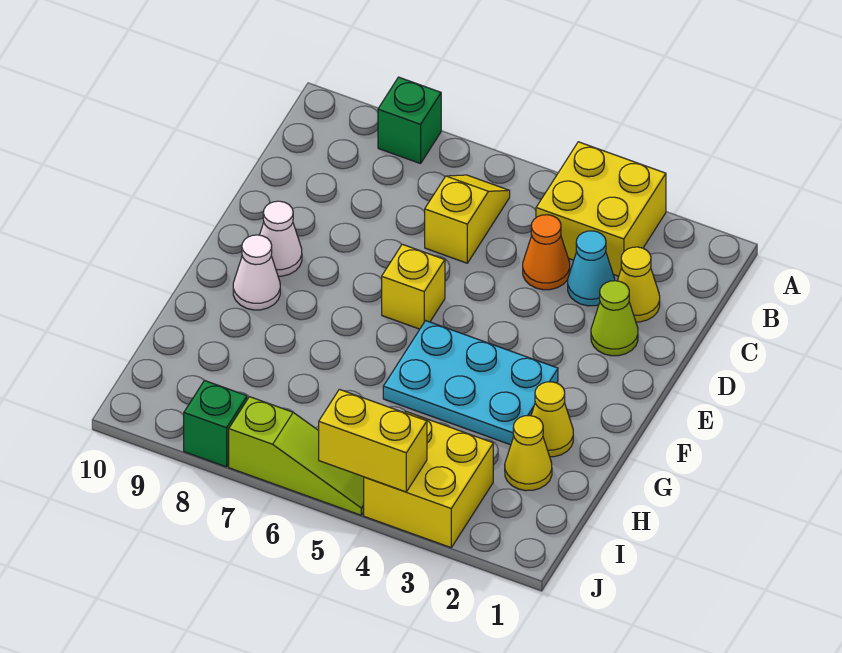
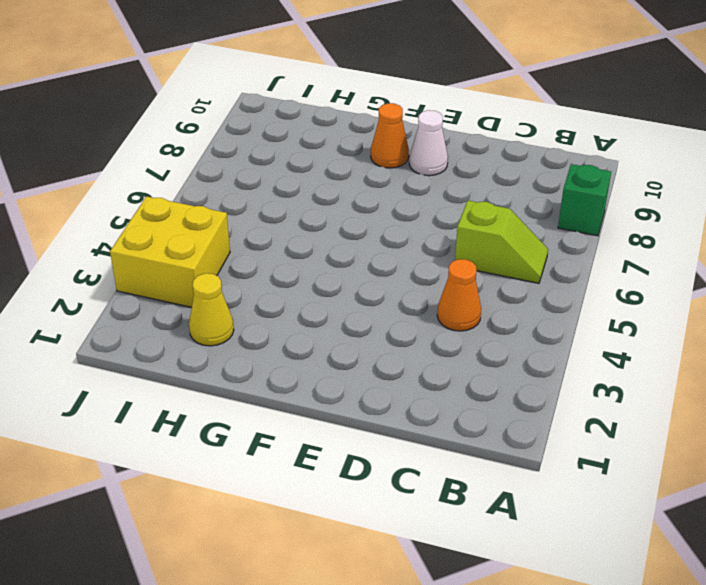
lime 1x2 slope [455,201,548,283] -> yellow 1x2 slope [425,175,510,263]
orange 1x1 cone [371,103,409,168] -> white 1x1 cone [233,235,280,310]
none -> yellow 2x2 brick [536,142,666,276]
none -> yellow 1x1 cone [617,247,660,322]
none -> cyan 1x1 cone [568,231,615,306]

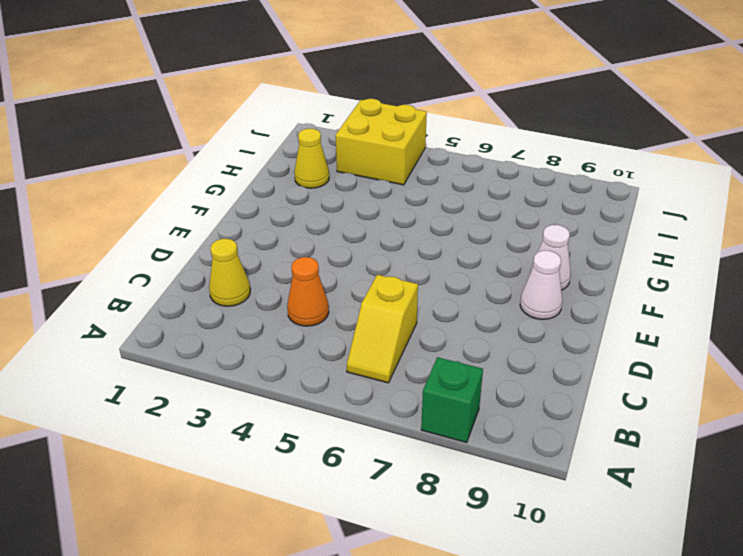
none -> yellow 2x2 brick [536,142,666,276]
none -> cyan 1x1 cone [568,231,615,306]
none -> lime 1x1 cone [591,281,638,356]

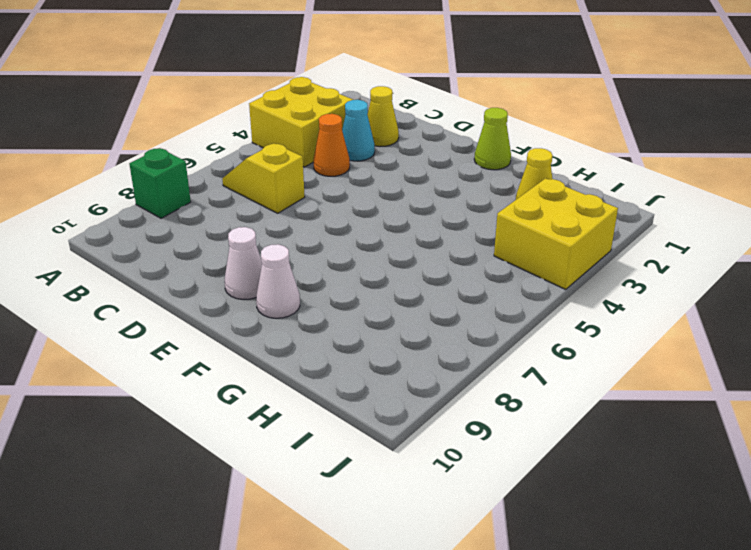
lime 1x1 cone [474,108,511,170] -> lime 1x1 cone moved to [591,281,638,356]
none -> yellow 1x1 brick [382,244,445,329]
none -> cyan 2x3 plate [383,321,558,445]
none -> yellow 1x1 cone [531,382,573,457]

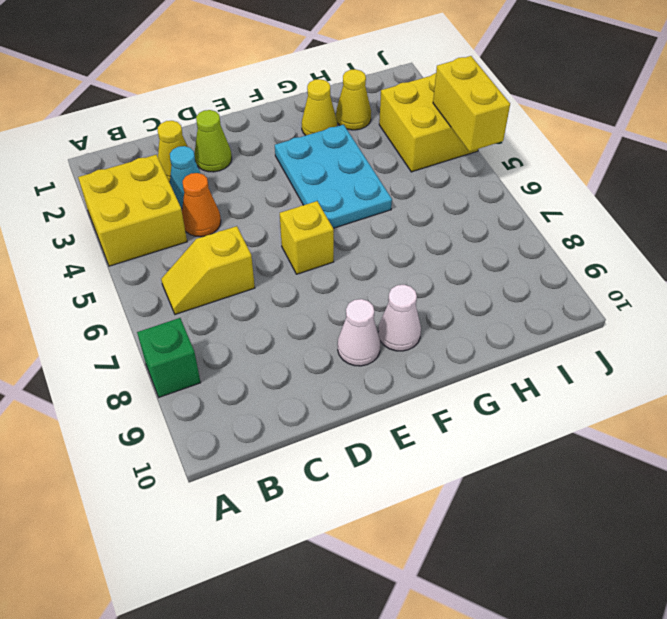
none -> lime 1x3 slope [229,397,364,515]
none -> green 1x1 brick [184,381,247,467]

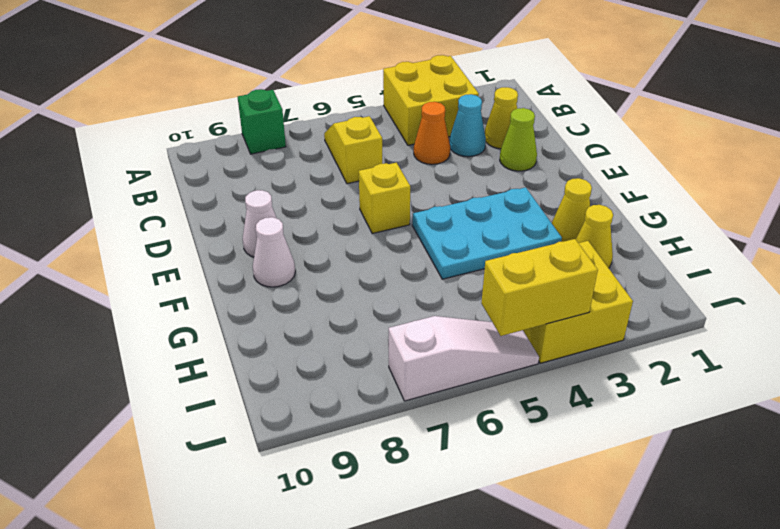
white 1x3 slope [389,316,539,401] -> lime 1x3 slope [229,397,364,515]
none -> green 1x1 brick [184,381,247,467]

